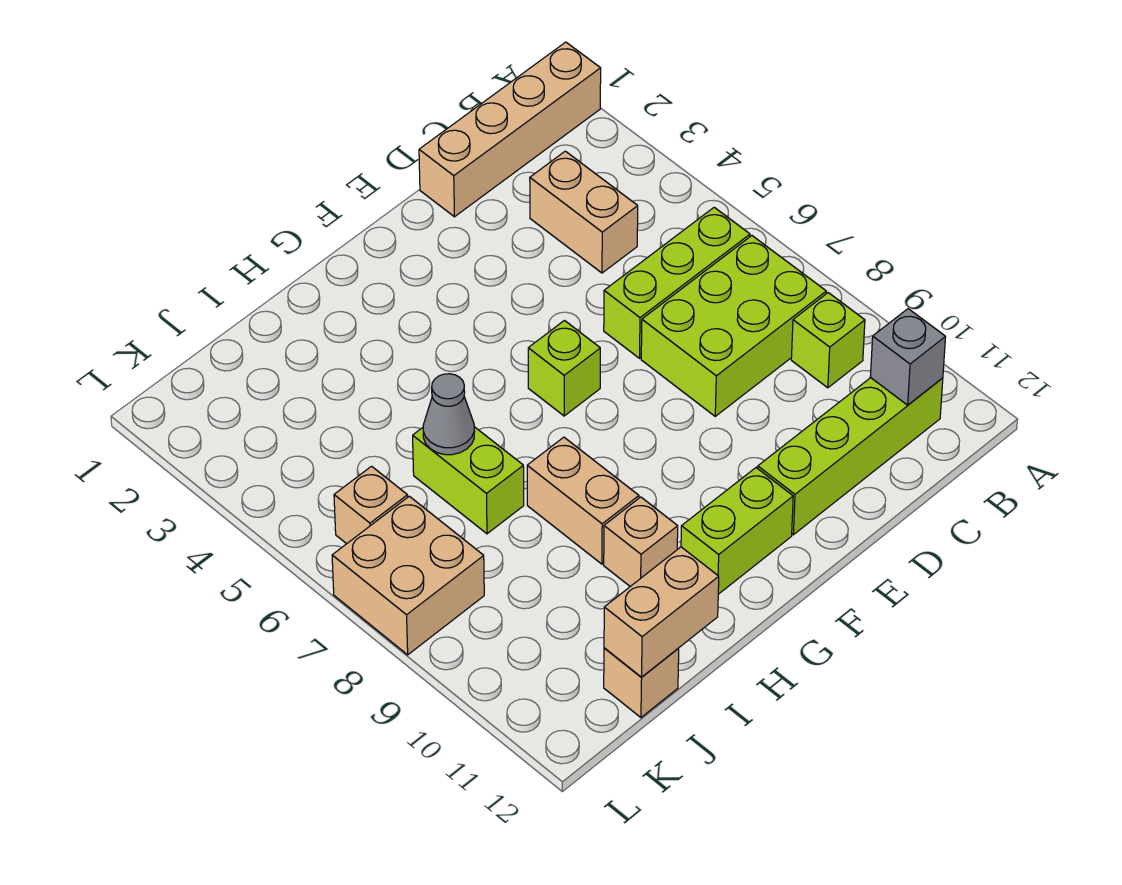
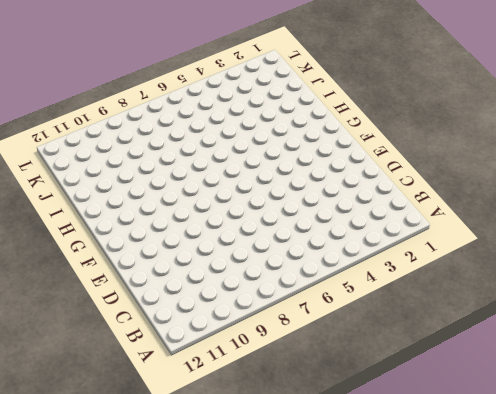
none -> tan 1x4 brick [419,42,601,217]
none -> lime 1x3 brick [604,207,750,358]
none -> lime 2x3 brick [641,236,826,416]

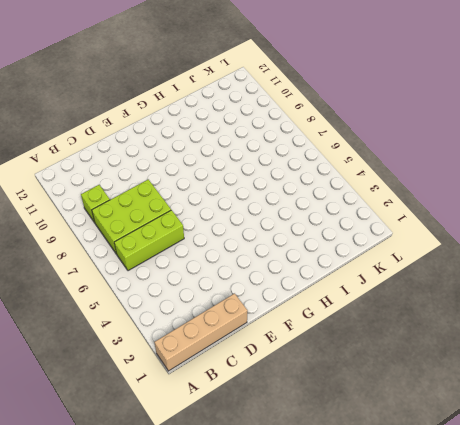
none -> lime 1x4 brick [758,378,943,535]
none -> tan 1x2 brick [530,151,638,273]
none -> lime 1x1 brick [528,321,600,416]

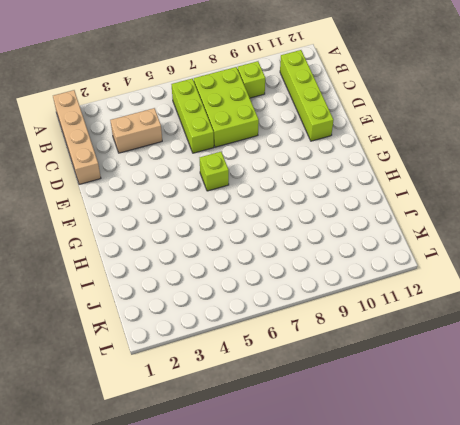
none -> lime 1x2 brick [681,468,793,594]
none -> tan 1x2 brick [527,437,639,564]
none -> tan 1x1 brick [604,497,678,586]

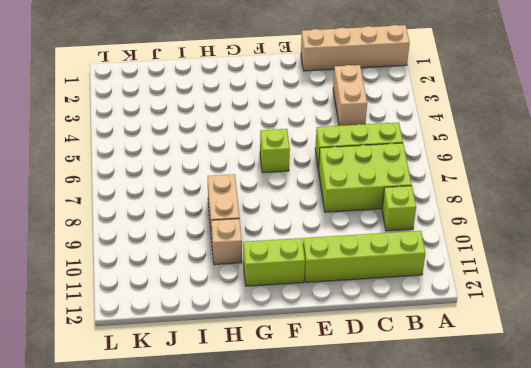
none -> lime 1x2 brick [413,427,524,534]
none -> tan 1x1 brick [604,648,679,717]
none -> tan 1x1 brick [334,466,408,544]

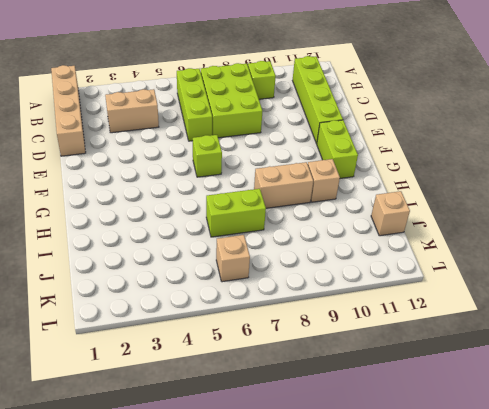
none -> tan 2x2 brick [332,496,484,655]
none -> grey 1x1 brick [870,309,946,405]
none -> grey 1x1 cone [423,374,475,455]

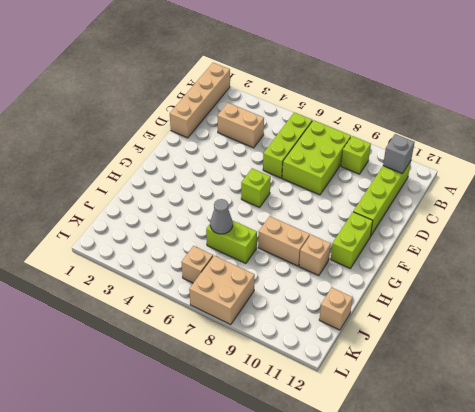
none -> tan 1x2 brick [604,547,719,677]

